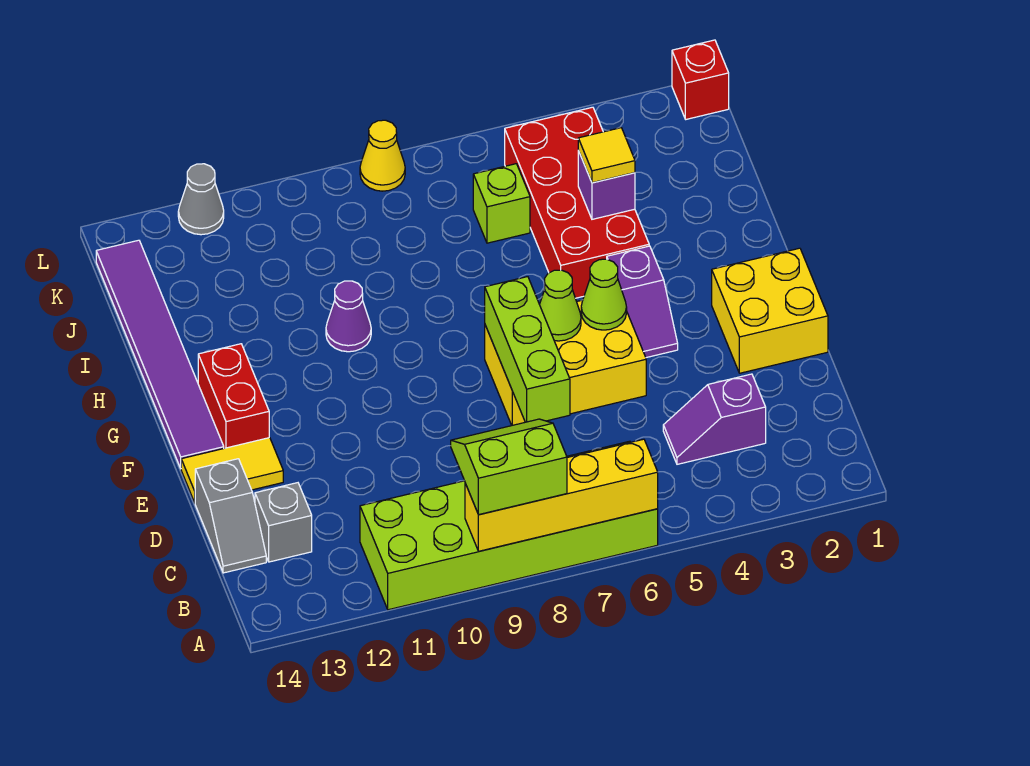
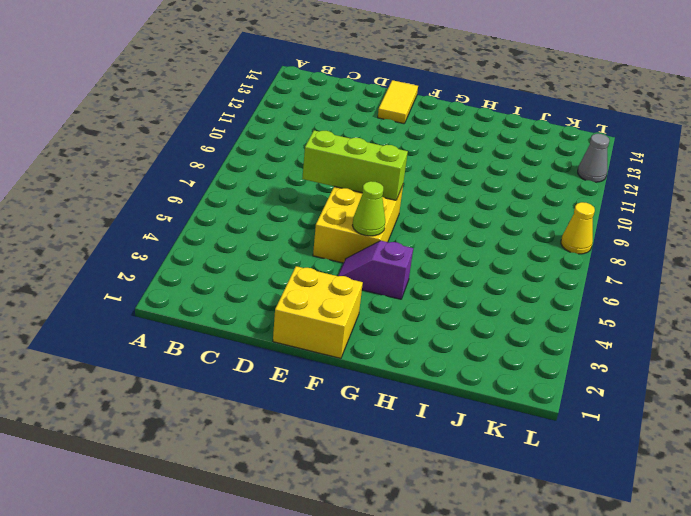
none -> lime 2x6 brick [360,441,658,610]
none -> purple 1x2 slope [663,374,766,464]
none -> grey 1x1 brick [255,483,312,562]

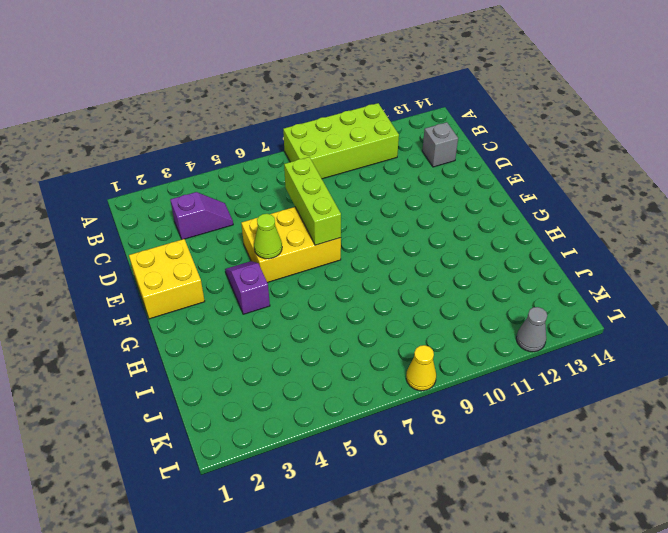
lime 2x4 brick [283,103,399,179] -> lime 2x6 brick [360,441,658,610]
none -> grey 1x2 slope [195,459,266,573]
none -> yellow 1x2 tile [181,438,283,503]
none -> red 1x2 brick [198,344,269,448]

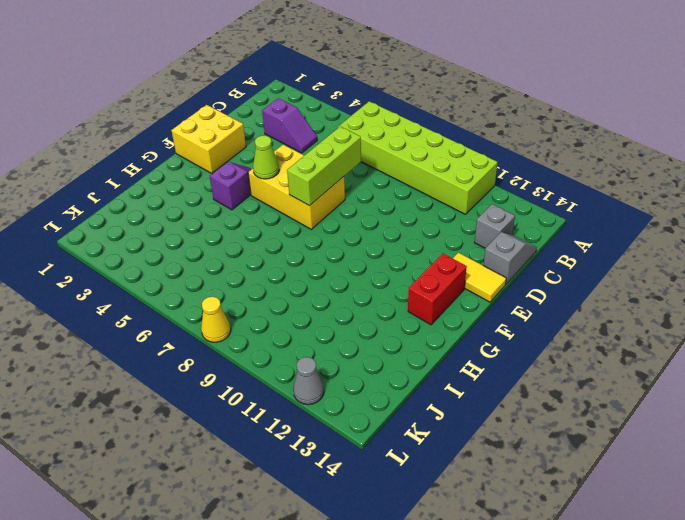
none -> purple 1x6 tile [96,240,224,468]
none -> red 2x4 brick [505,107,649,298]
none -> purple 1x1 cone [326,281,371,352]

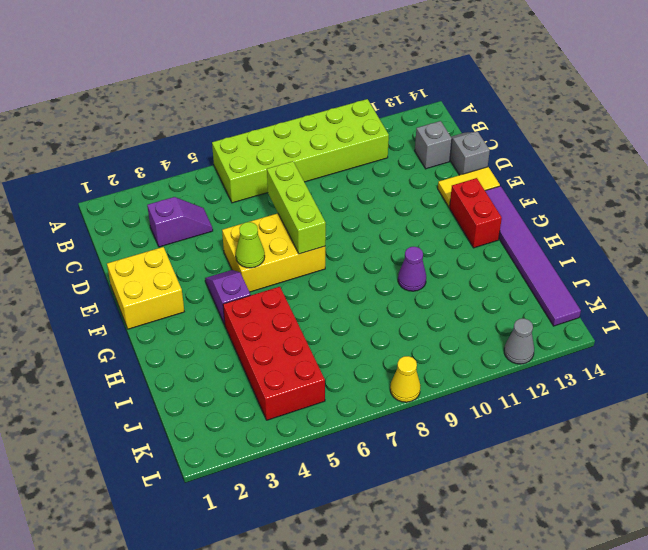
none -> lime 1x1 brick [473,164,530,243]
none -> red 1x1 brick [672,40,729,119]
none -> yellow 1x4 brick [465,439,658,551]

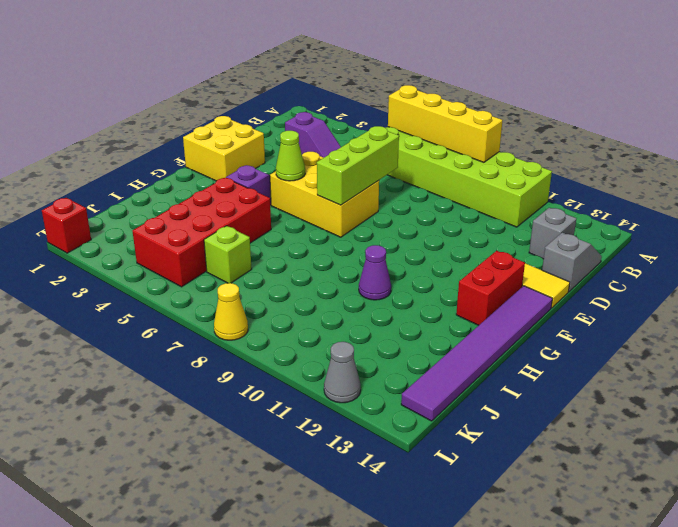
none -> lime 1x1 cone [540,270,581,341]
none -> purple 1x1 brick [578,151,635,219]
none -> lime 2x2 slope [451,419,567,515]

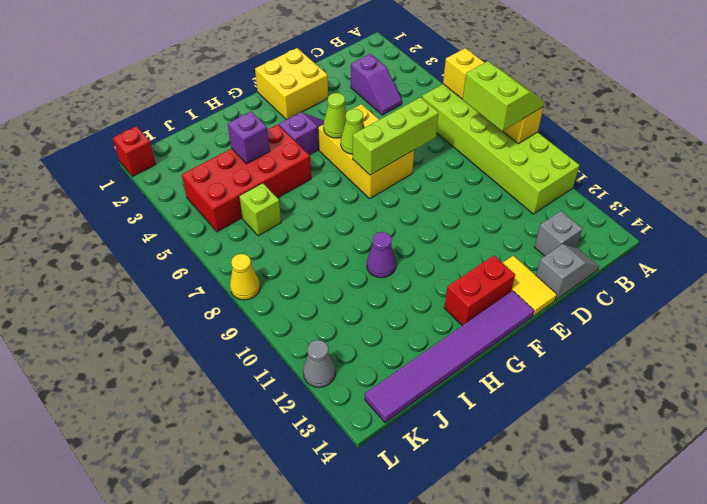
lime 2x2 slope [463,61,545,131] -> lime 2x2 slope turned to [451,419,567,515]
none -> yellow 1x1 tile [578,128,635,183]

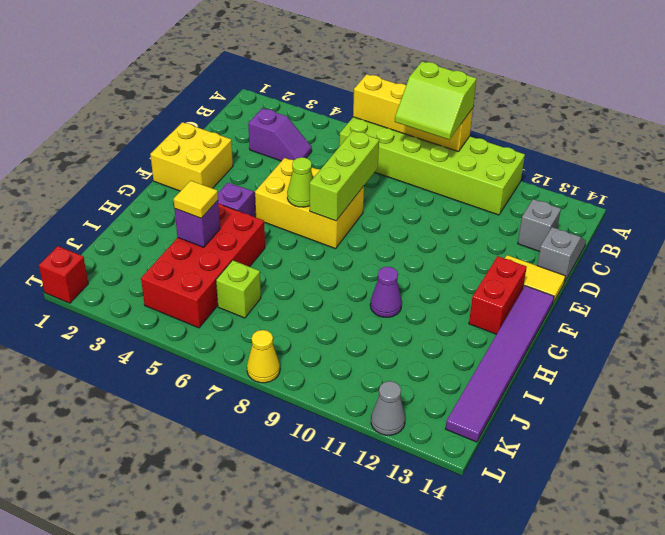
none -> lime 1x1 cone [581,259,627,330]

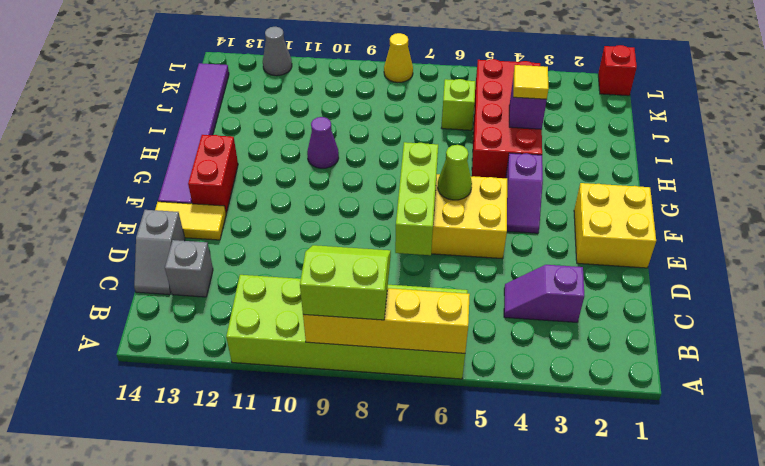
none -> lime 1x1 cone [581,259,627,330]

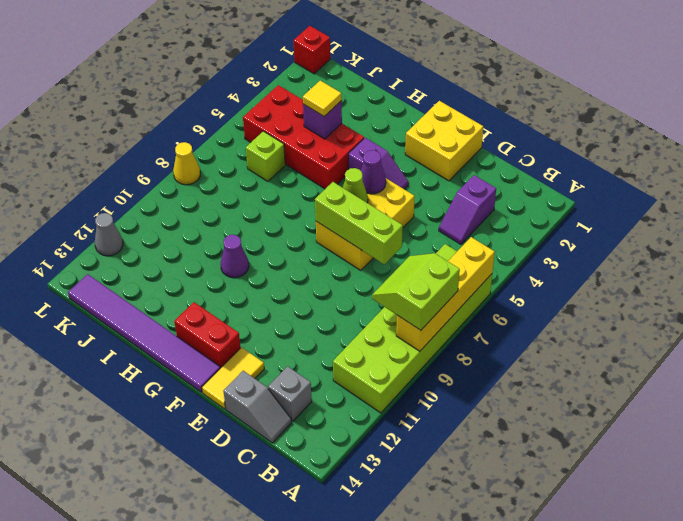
purple 1x1 cone [361,150,386,194] -> lime 1x1 cone [581,259,627,330]

